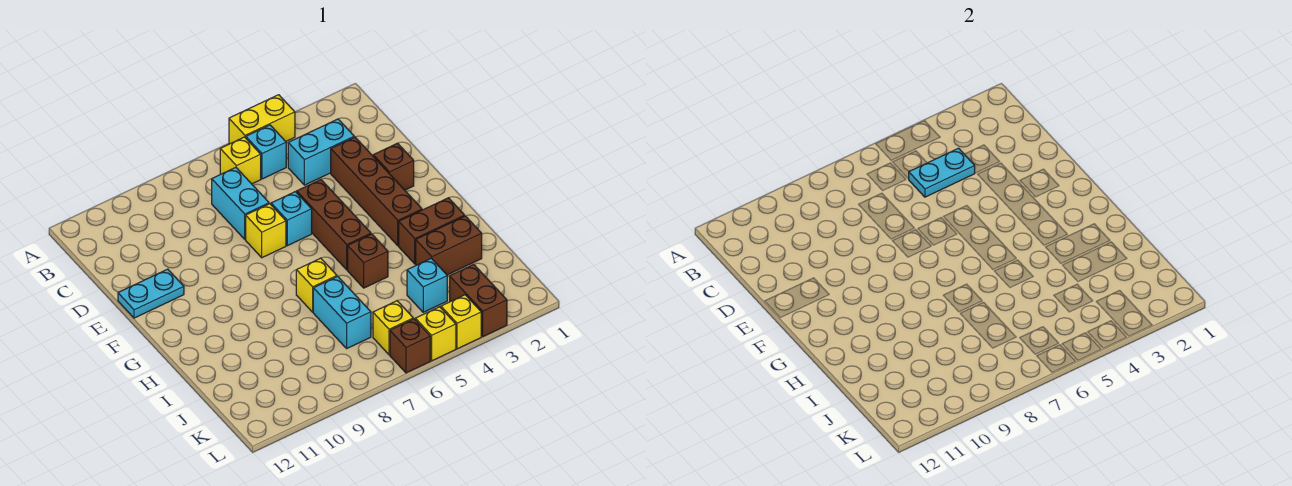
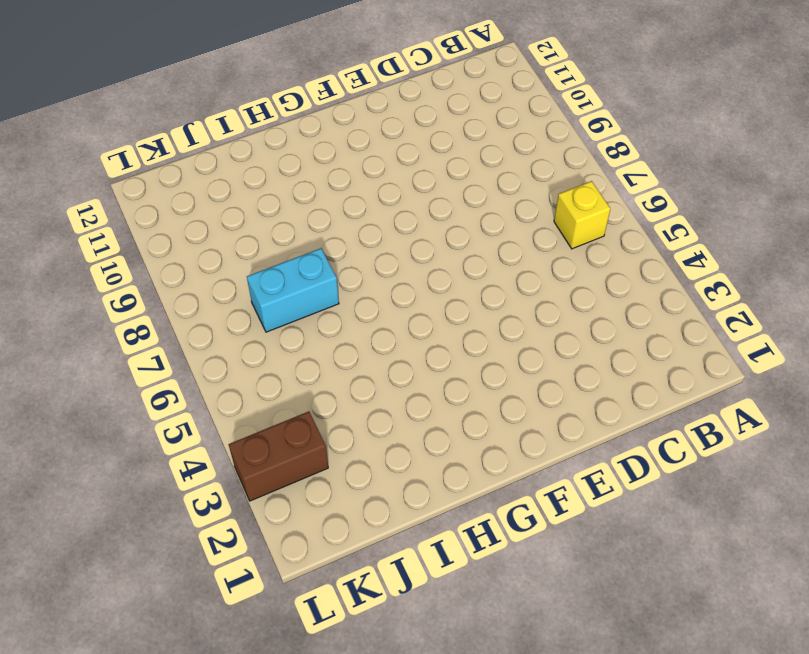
none -> yellow 1x2 brick [229,95,295,144]
none -> cyan 1x1 brick [246,125,286,179]
none -> cyan 1x2 brick [288,119,354,185]

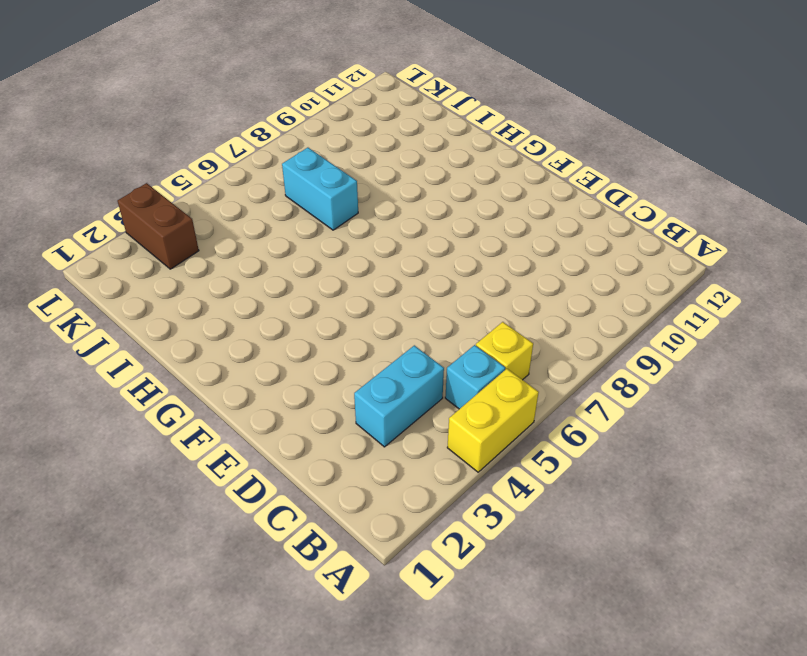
none -> cyan 1x2 brick [212,167,269,239]
none -> brown 1x4 brick [331,137,422,246]
none -> brown 1x1 brick [373,143,414,190]

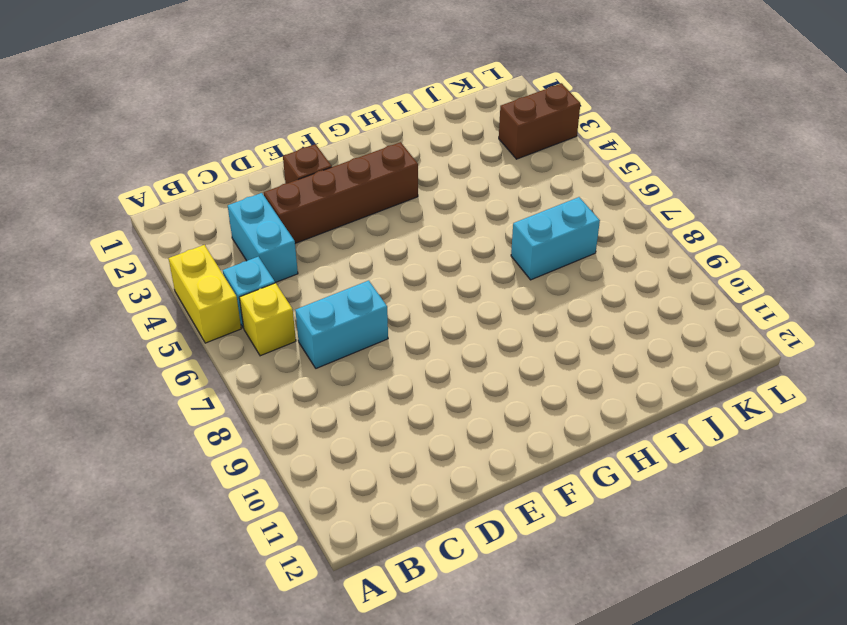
none -> brown 1x3 brick [297,179,371,270]
none -> cyan 1x1 brick [271,192,312,246]
none -> yellow 1x1 brick [246,204,286,258]

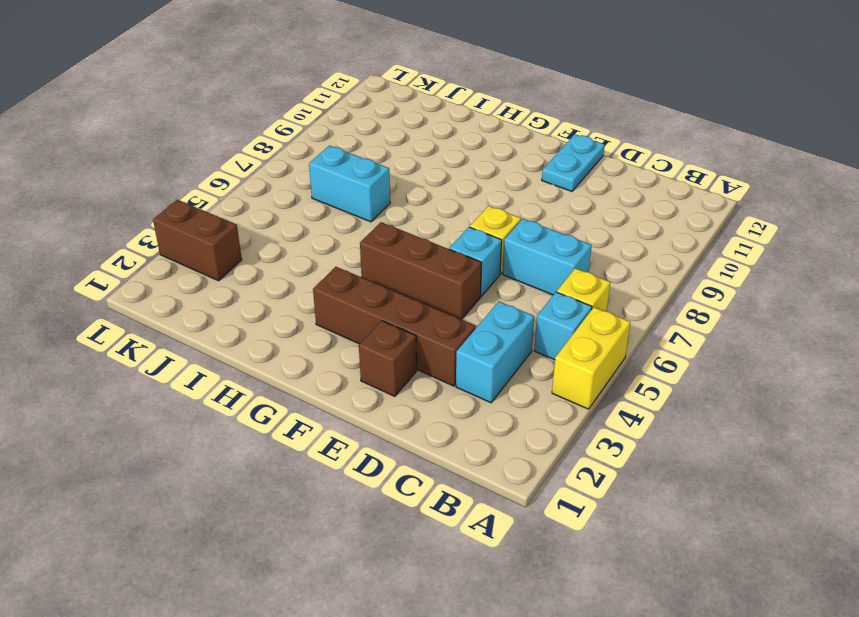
none -> brown 1x2 brick [399,198,465,264]
none -> brown 1x1 brick [348,234,388,288]
none -> yellow 1x1 brick [296,258,337,312]

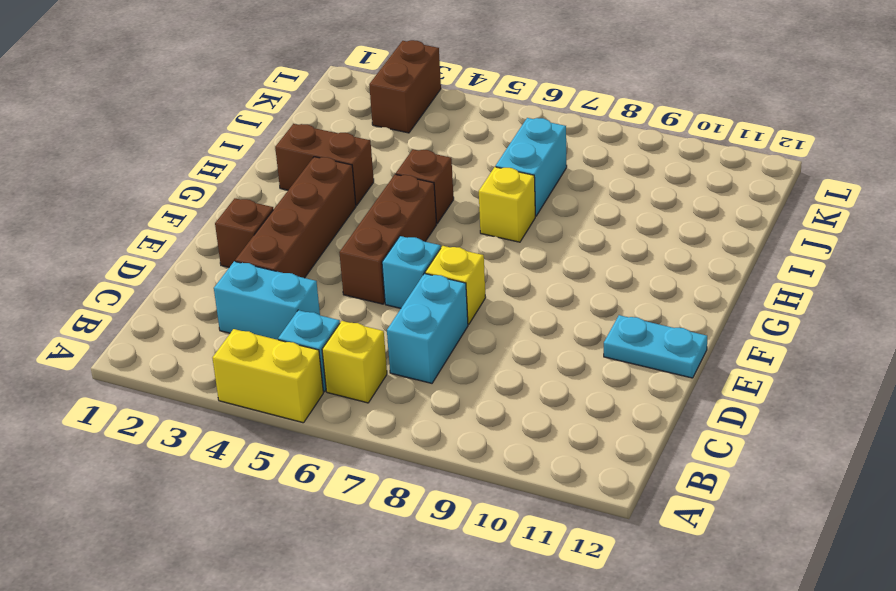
none -> brown 1x2 brick [416,216,482,275]
none -> cyan 1x1 brick [407,258,447,312]
none -> yellow 1x1 brick [373,301,413,355]

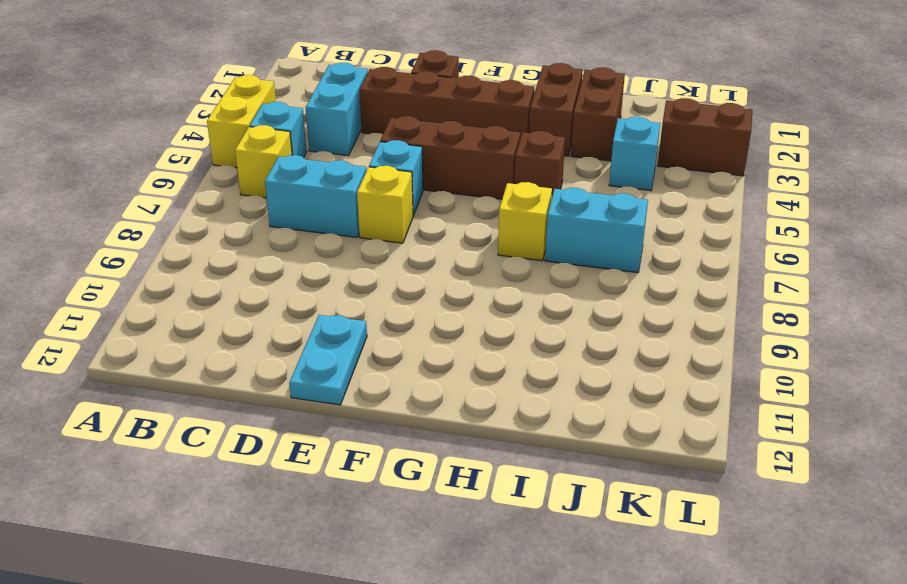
none -> yellow 1x1 brick [373,301,413,355]
none -> yellow 1x1 brick [441,295,481,349]
none -> yellow 1x1 brick [415,307,456,361]

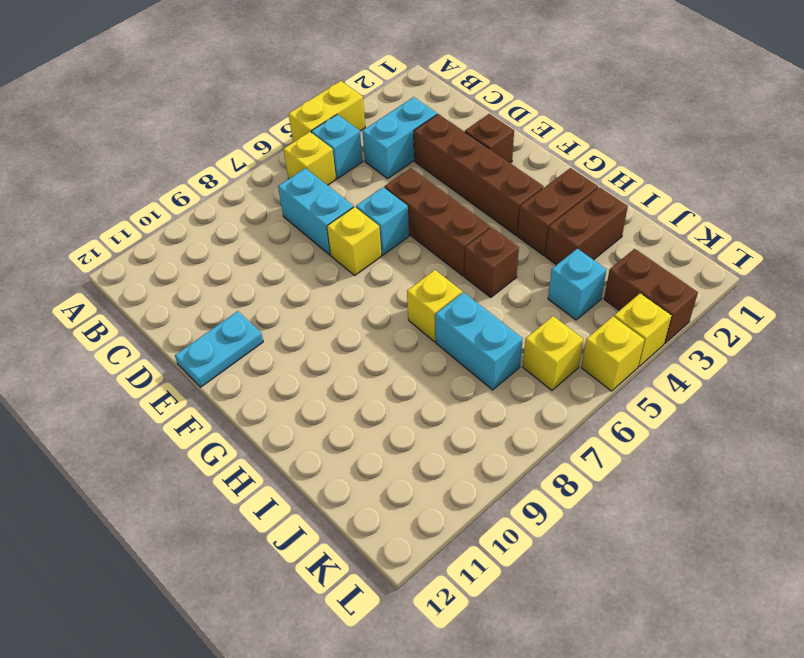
none -> brown 1x1 brick [390,319,430,373]
none -> cyan 1x2 plate [908,148,975,197]

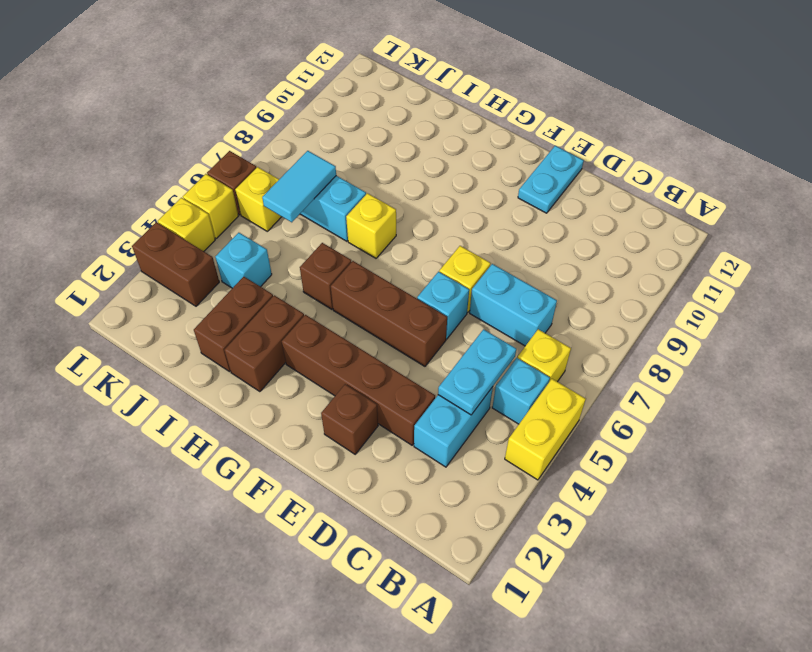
cyan 1x2 tile [262,151,336,222] -> none

